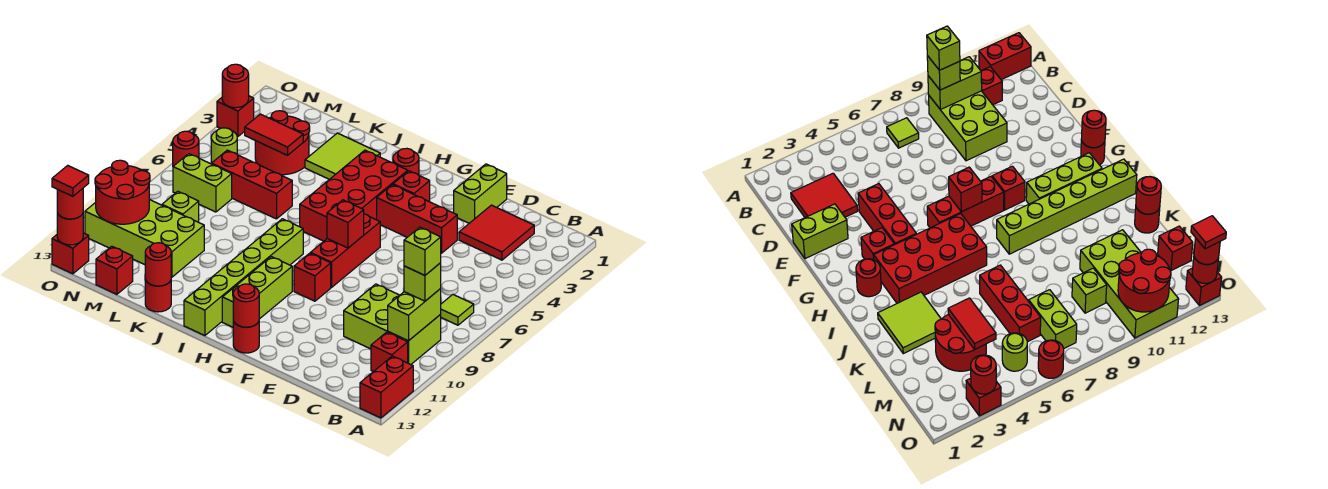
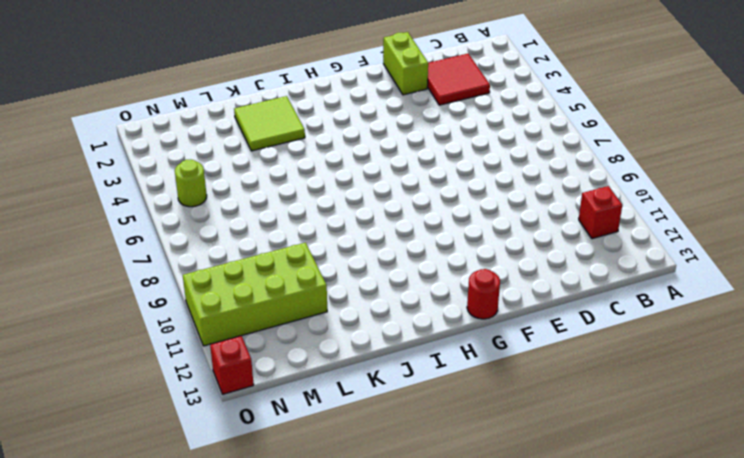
none -> red 1x2 brick [360,356,413,418]
none -> lime 1x1 tile [440,295,474,325]
none -> lime 2x3 brick [344,284,441,365]
none -> red 1x3 brick [377,185,457,253]

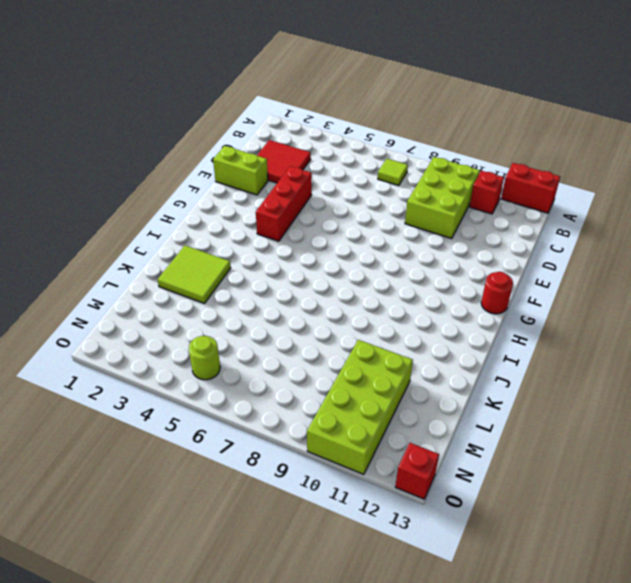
none -> red 1x1 brick [393,171,430,202]
none -> red 1x3 brick [311,214,380,288]
none -> red 1x1 brick [294,253,331,301]
none -> red 1x1 round brick [393,148,419,175]

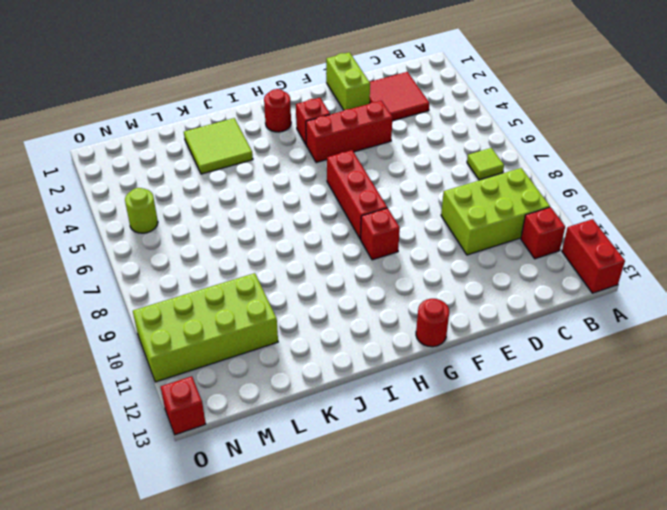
none -> red 2x4 brick [300,150,408,241]
none -> lime 1x3 brick [222,257,292,327]
none -> lime 1x6 brick [184,219,303,336]
none -> red 1x3 brick [212,150,292,219]

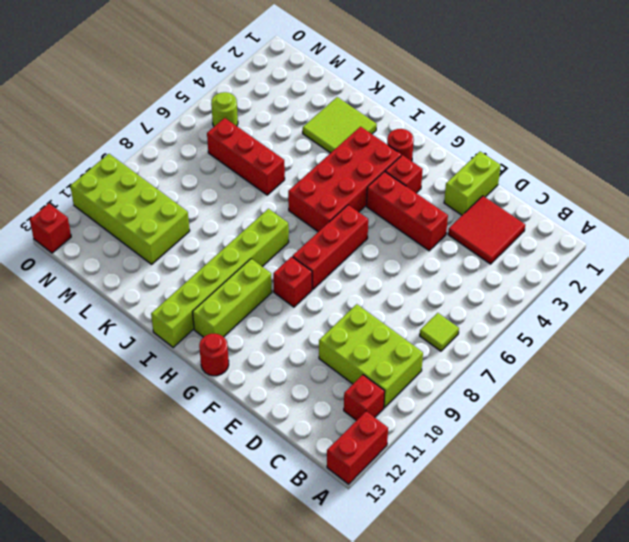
none -> red 1x1 round brick [145,280,171,312]
none -> red 2x2 round brick [255,111,310,175]
none -> lime 1x2 brick [173,154,232,212]
none -> lime 1x1 brick [162,191,199,222]

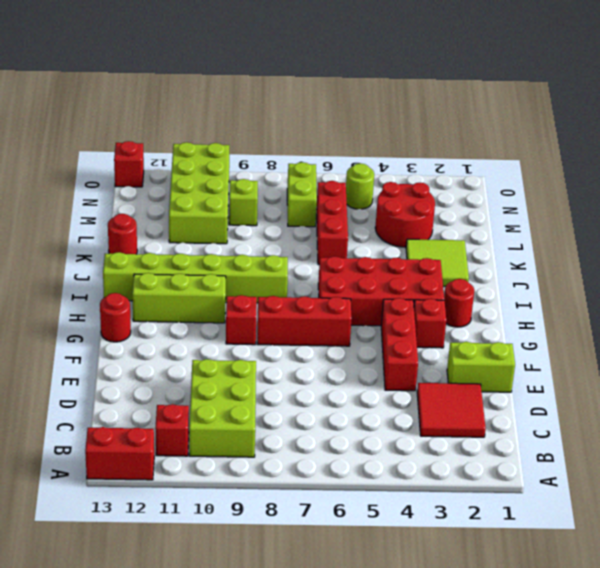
none -> lime 1x1 tile [440,295,474,325]
none -> red 1x1 brick [96,246,133,294]
none -> red 1x1 brick [217,96,254,137]
none -> red 1x1 round brick [173,131,199,166]

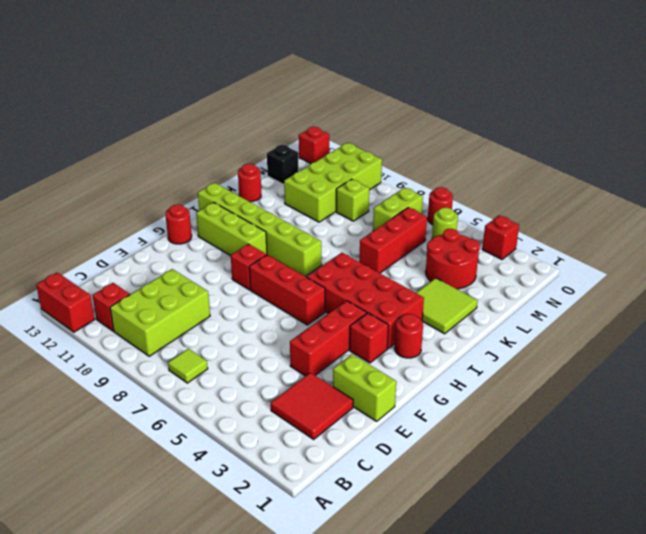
black 1x1 brick [267,145,299,184] -> red 1x1 brick [96,246,133,294]
none -> lime 1x2 brick [388,289,441,341]
none -> red 1x1 brick [327,200,364,248]
none -> red 1x1 round brick [233,284,259,327]
none -> red 1x1 round brick [145,243,171,286]

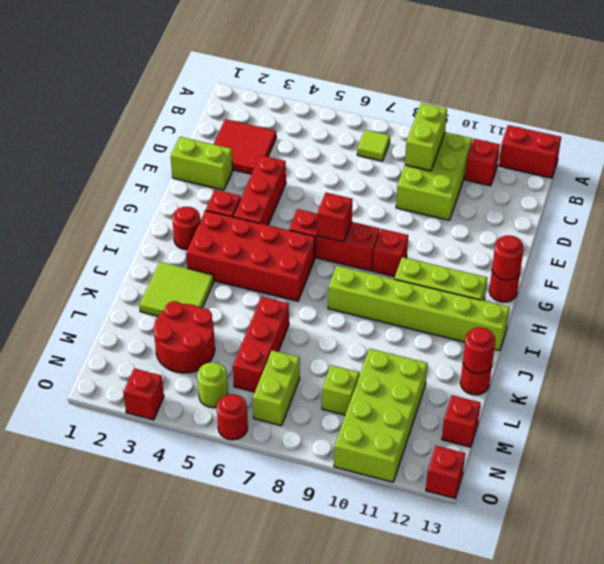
lime 1x2 brick [405,103,447,171] -> lime 1x2 brick turned to [388,289,441,341]
none -> red 1x2 tile [245,114,303,155]
none -> red 2x2 round brick [95,160,150,224]
none -> red 1x1 round brick [222,64,249,108]
none -> red 1x1 round brick [57,213,83,245]

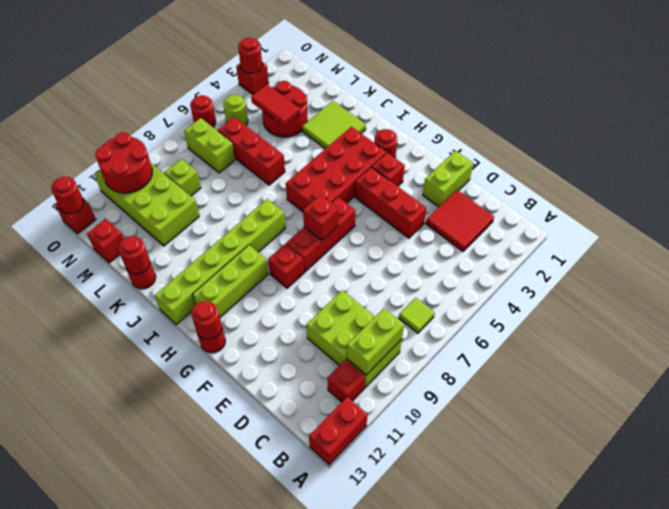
none -> lime 1x1 brick [404,263,441,301]
none -> red 1x1 round brick [57,189,83,219]
none -> lime 1x1 brick [404,227,441,275]
none -> red 1x1 tile [52,165,89,196]

